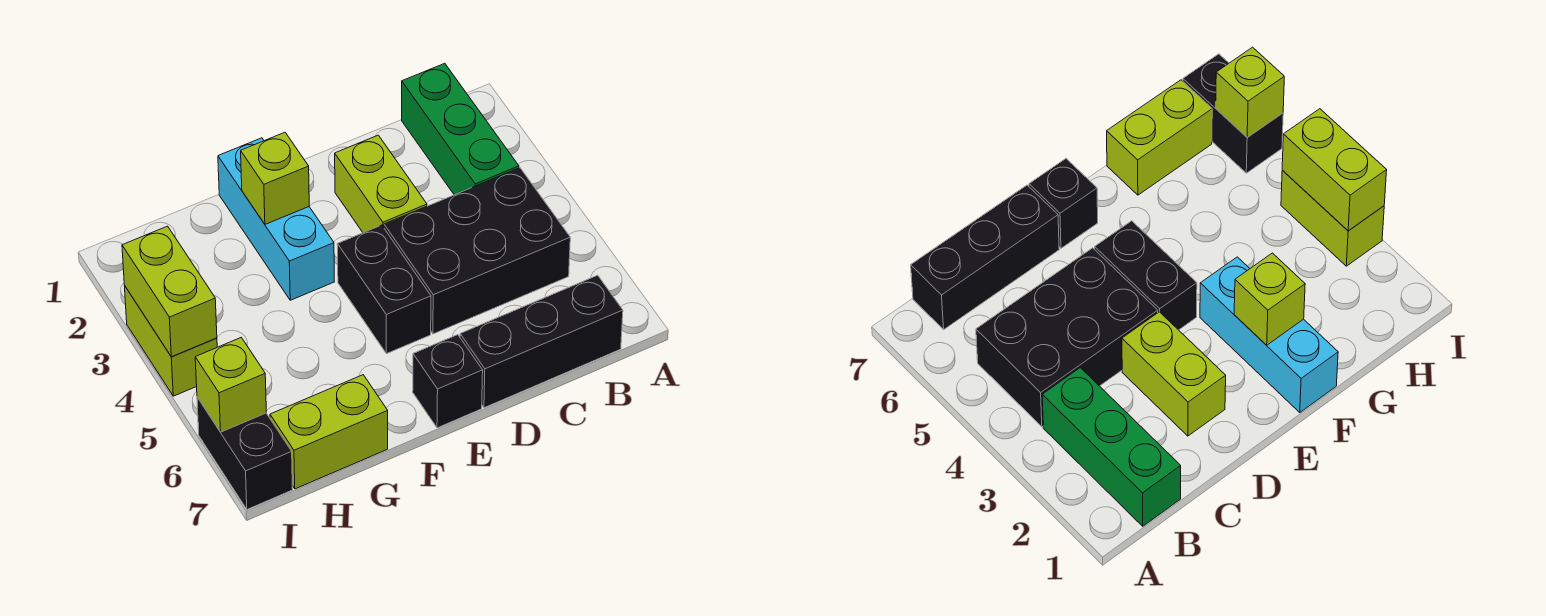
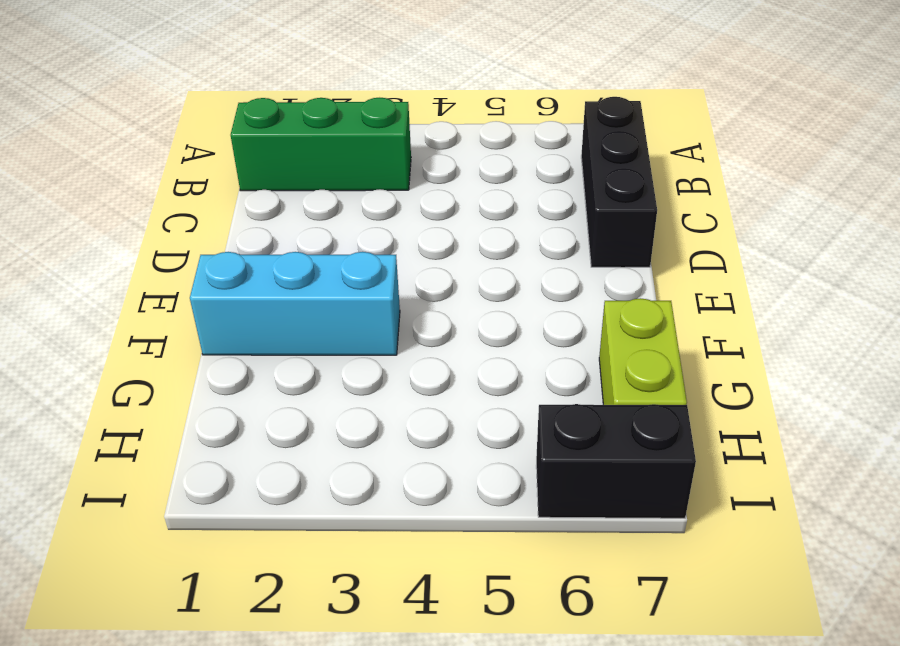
none -> black 2x3 brick [384,168,570,334]
none -> lime 1x2 brick [335,135,427,233]
none -> black 1x2 brick [337,225,431,354]

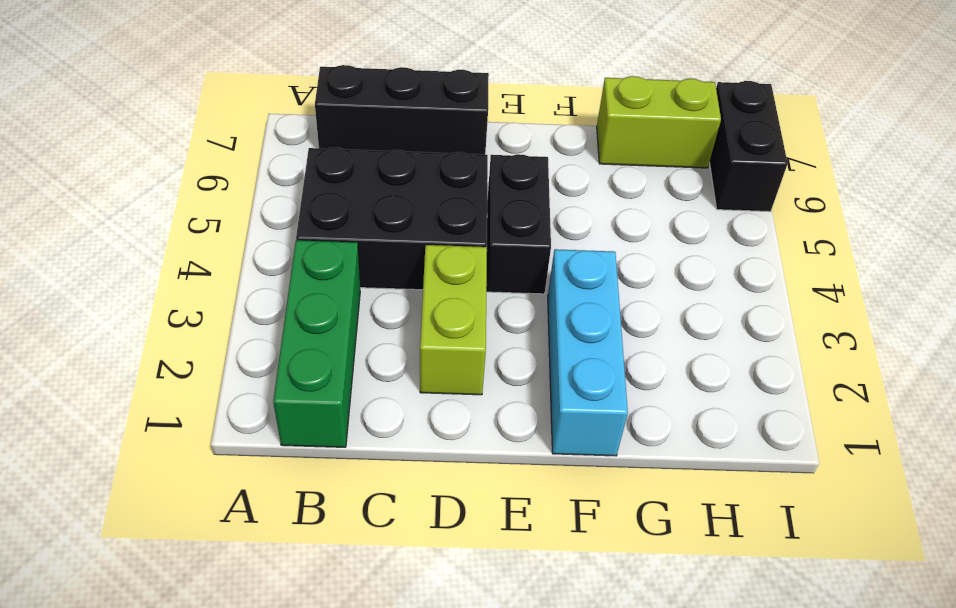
none -> black 1x1 brick [413,335,483,428]
none -> lime 1x2 brick [125,287,217,396]
none -> lime 1x1 brick [241,132,309,224]

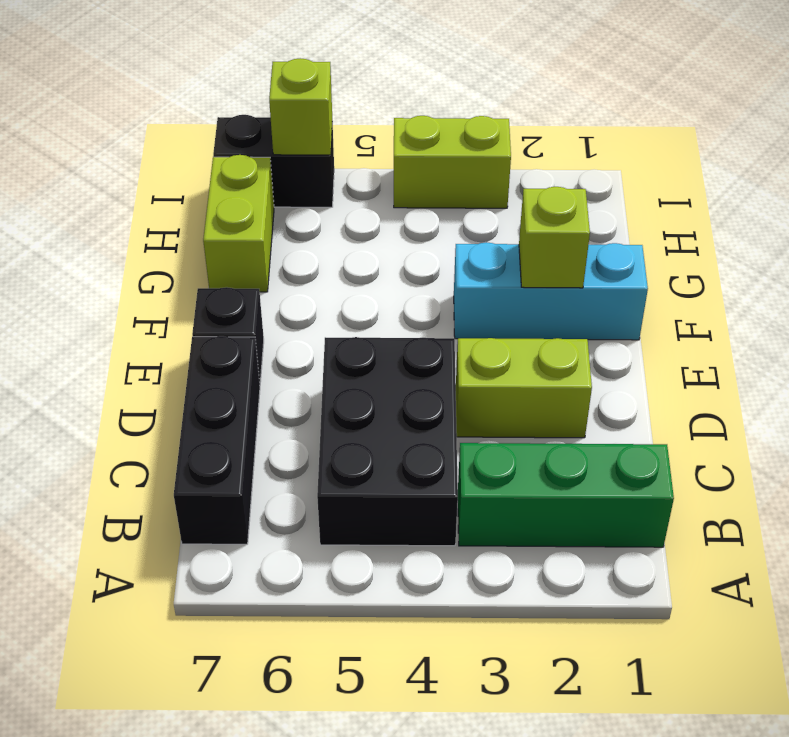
none -> black 1x2 brick [337,225,431,354]
none -> lime 1x2 brick [122,226,217,357]

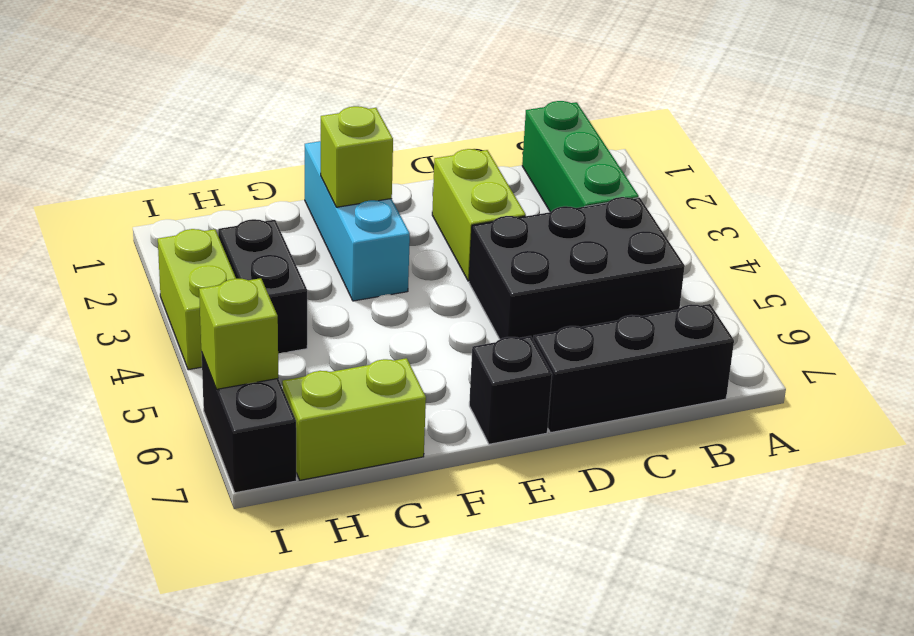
black 1x2 brick [218,219,307,354] -> black 1x2 brick moved to [337,225,431,354]
none -> lime 1x2 brick [122,226,217,357]

